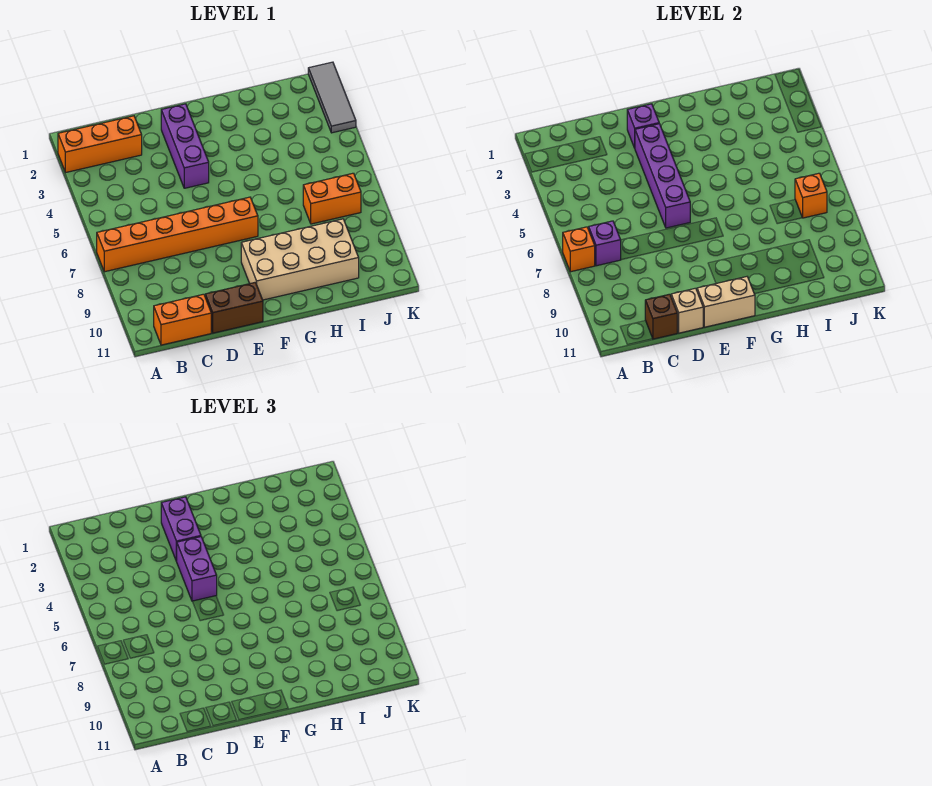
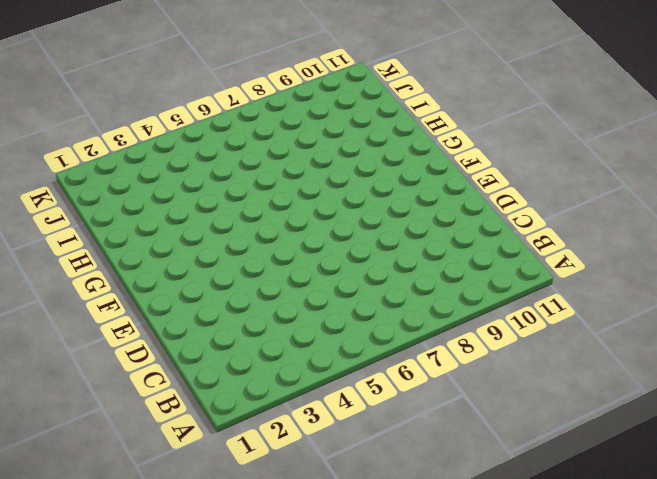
none -> orange 1x3 brick [58,116,142,172]
none -> orange 1x6 brick [97,197,258,272]
none -> orange 1x2 brick [154,294,211,345]

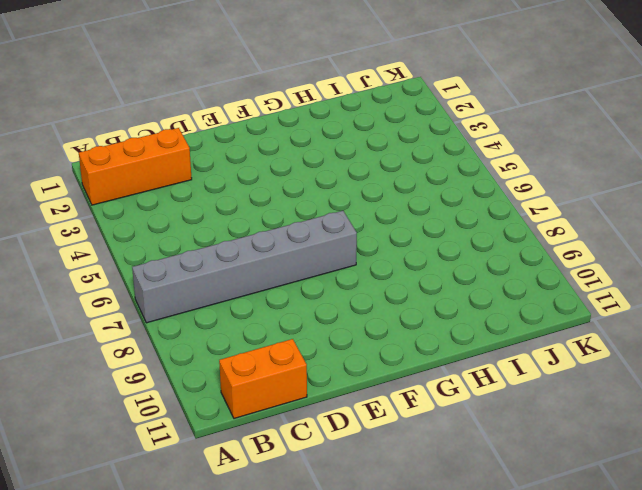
grey 1x6 brick [132,211,357,323] -> orange 1x6 brick [97,197,258,272]
none -> brown 1x2 brick [205,282,263,333]
none -> purple 1x3 brick [161,104,209,188]
none -> tan 2x4 brick [241,219,359,300]

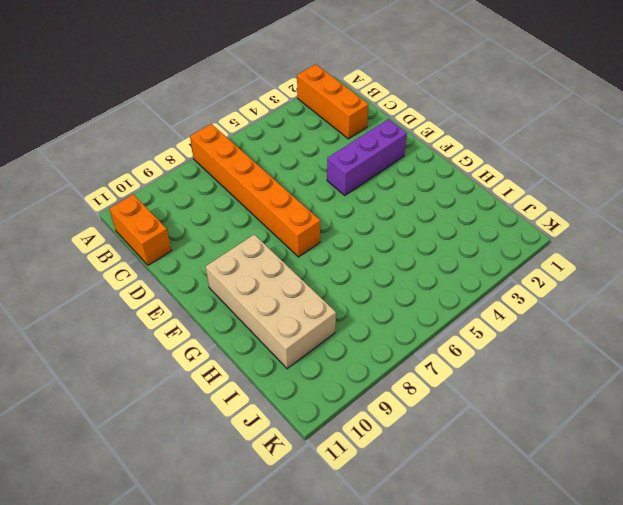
none -> brown 1x2 brick [205,282,263,333]
none -> orange 1x2 brick [303,173,361,224]
none -> grey 1x3 tile [308,62,356,133]

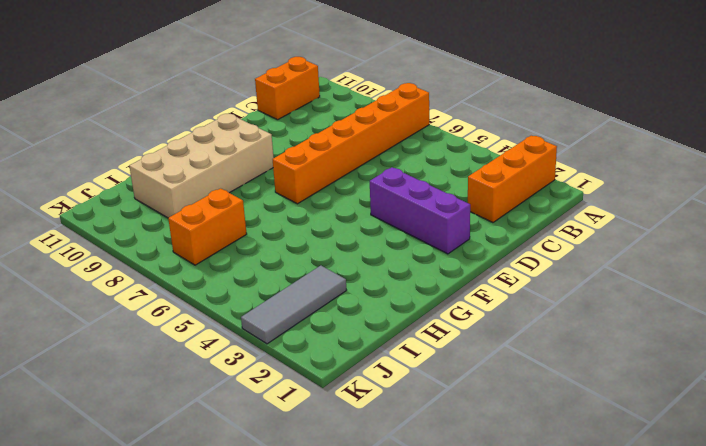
grey 1x3 tile [241,266,346,344] -> grey 1x3 tile turned to [308,62,356,133]
none -> brown 1x2 brick [205,282,263,333]
none -> orange 1x1 brick [563,227,595,272]
none -> purple 1x1 brick [589,221,621,266]

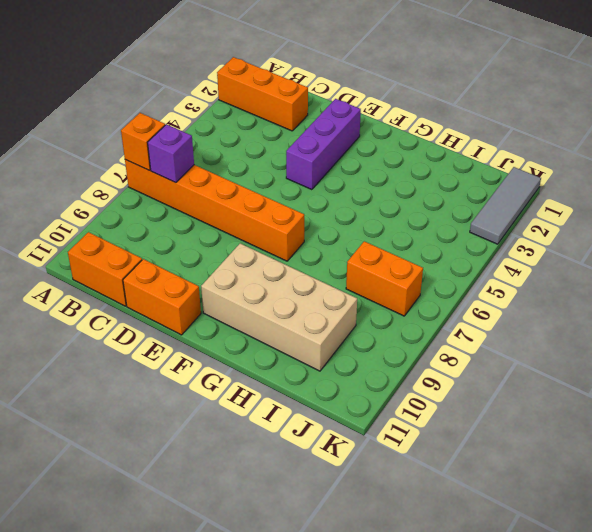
orange 1x2 brick [123,259,201,335] -> brown 1x2 brick [205,282,263,333]
none -> brown 1x1 brick [645,294,677,339]
none -> tan 1x1 brick [671,288,703,333]
none -> purple 1x1 brick [627,104,659,148]

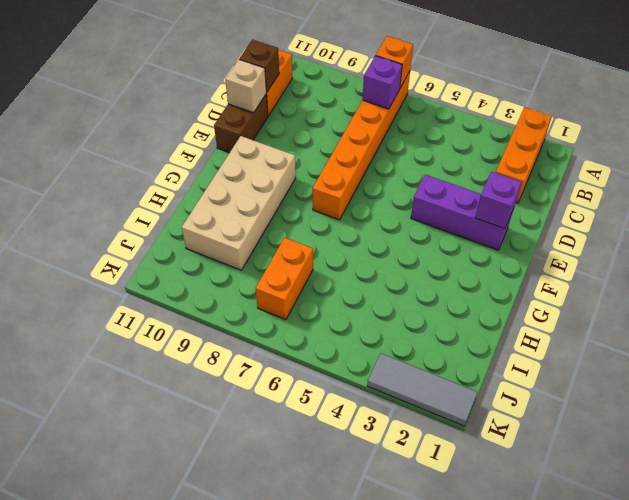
none -> purple 1x4 brick [635,124,690,228]
none -> tan 1x2 brick [697,277,755,327]
none -> orange 1x1 brick [795,173,827,218]

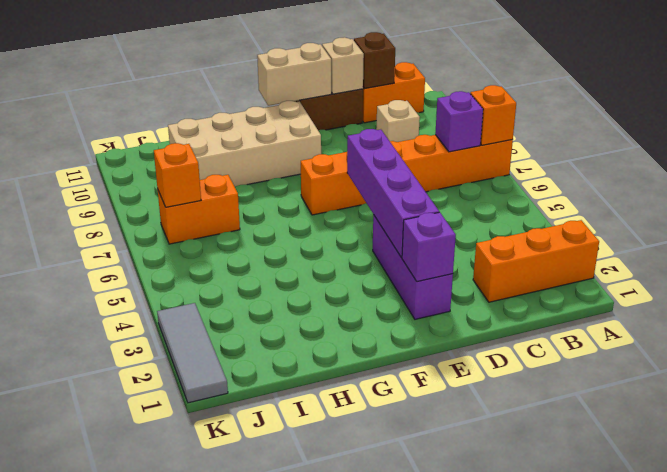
tan 1x1 brick [376,100,420,142] -> none
none -> purple 1x2 brick [161,497,201,561]
none -> purple 1x2 brick [177,537,217,601]

